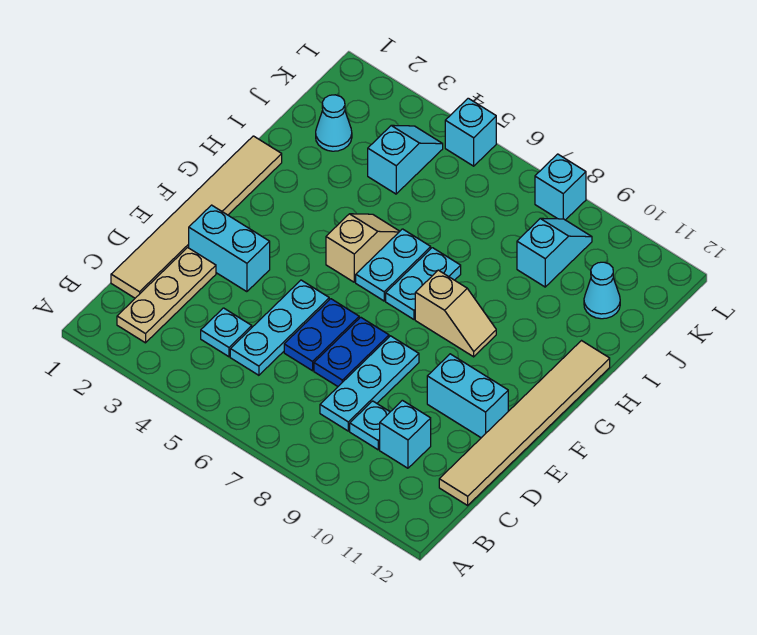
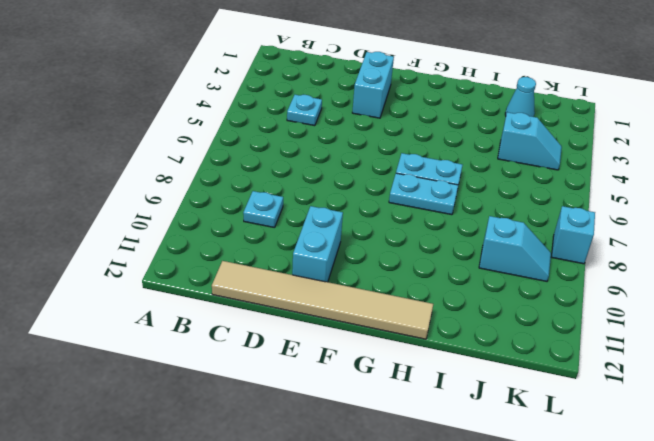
none -> tan 1x3 plate [117,248,216,343]
none -> tan 1x6 tile [111,136,282,298]
none -> cyan 1x3 plate [230,280,329,375]

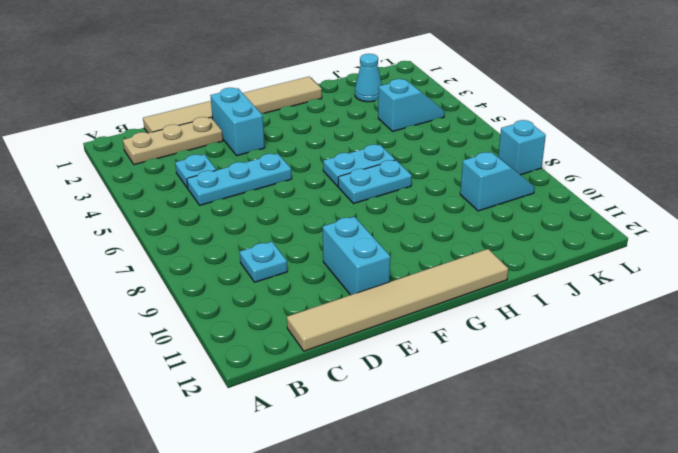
none -> cyan 1x3 plate [320,336,419,431]
none -> cyan 1x1 brick [380,400,431,468]
none -> blue 1x2 plate [284,299,359,371]

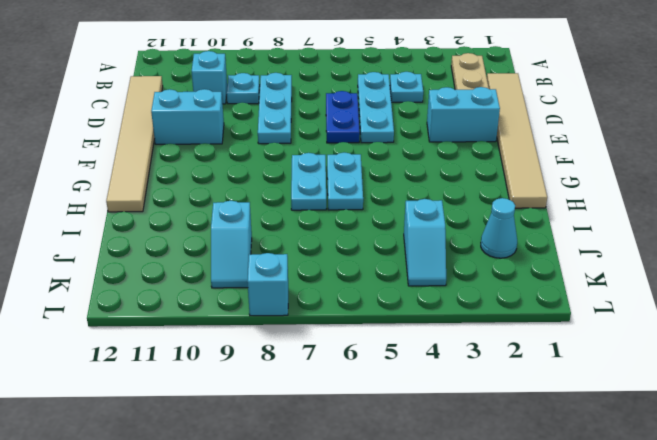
none -> blue 1x2 plate [314,317,389,386]
none -> tan 1x2 slope [326,214,400,282]
none -> tan 1x2 slope [415,270,496,357]

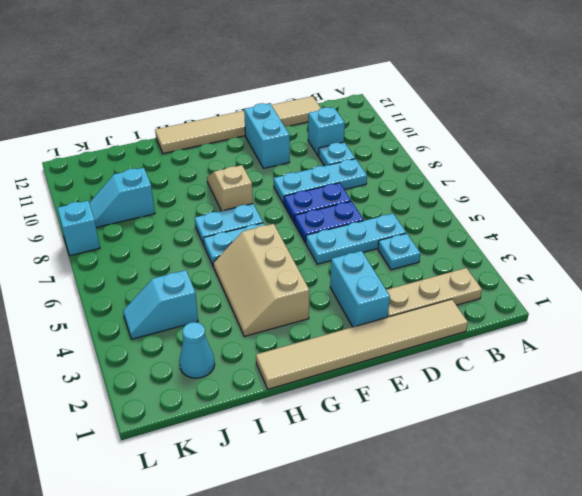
tan 2x3 slope [213,224,309,336] -> tan 1x2 slope [326,214,400,282]
none -> cyan 1x1 cone [584,262,620,319]
none -> cyan 1x1 brick [445,98,496,166]

